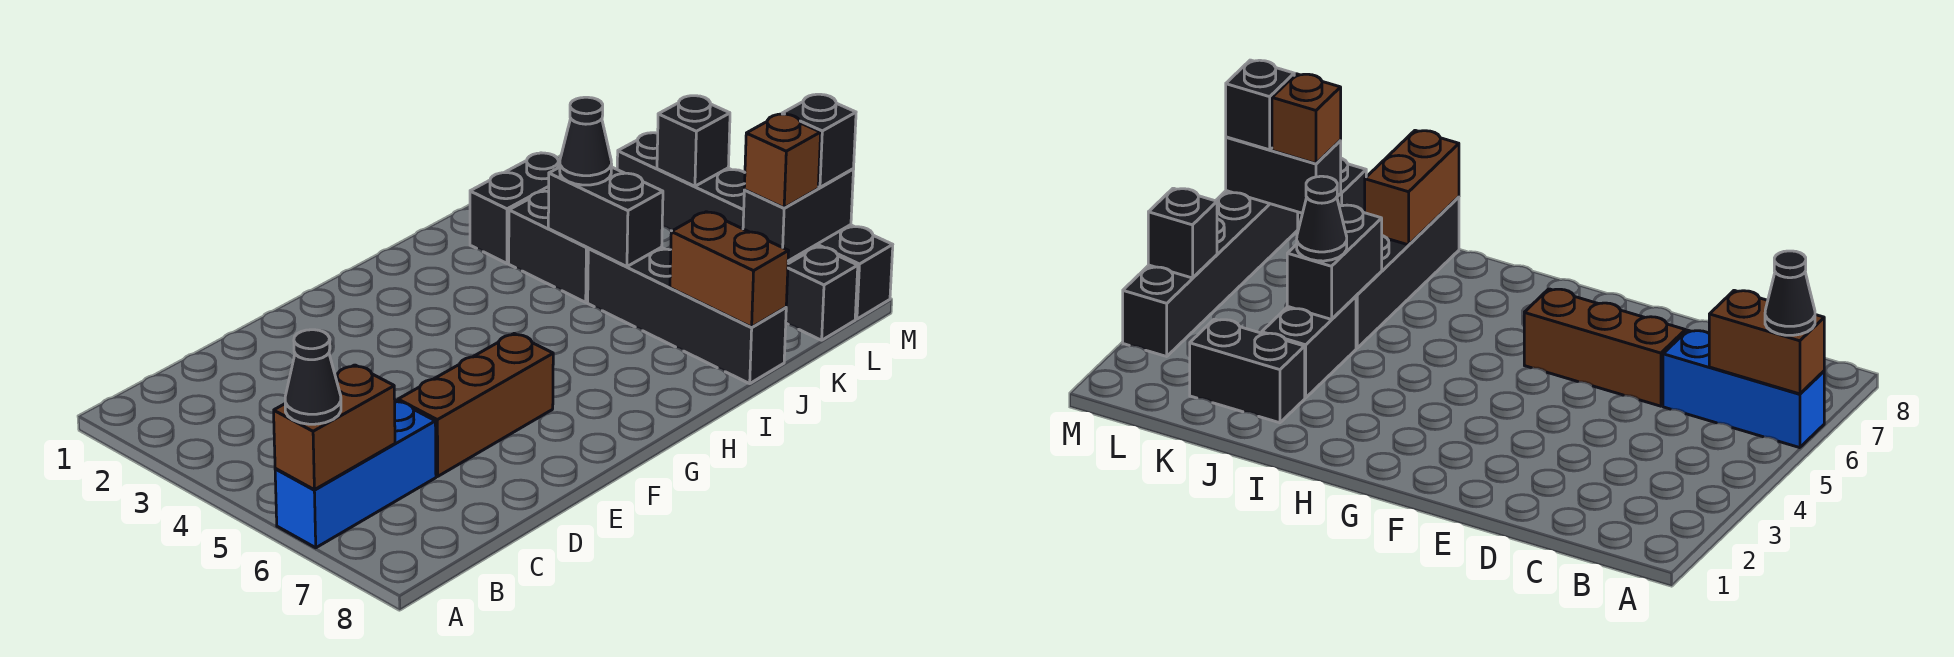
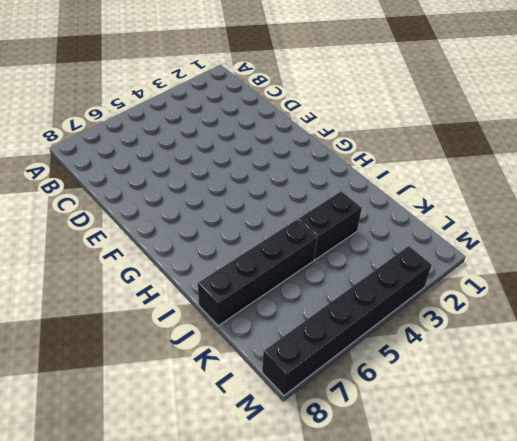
none -> blue 1x3 brick [275,400,436,548]
none -> brown 1x3 brick [398,334,553,476]
none -> black 1x2 brick [470,153,560,263]

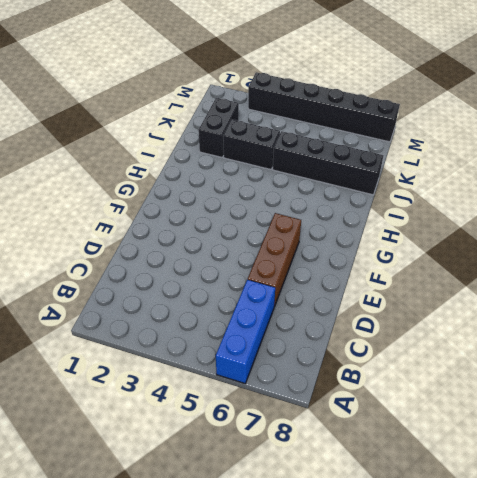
none -> black 1x1 brick [786,247,858,340]
none -> brown 1x2 brick [274,365,395,490]
none -> black 1x2 brick [548,167,663,267]

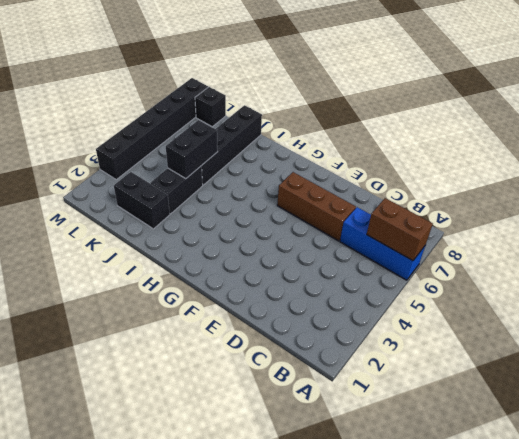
none -> brown 1x2 brick [670,212,788,327]
none -> black 1x2 brick [743,169,854,261]
none -> black 1x1 brick [657,96,730,186]

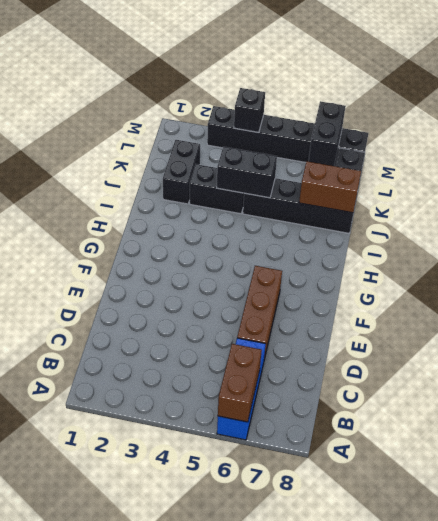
none -> black 1x1 cone [285,330,341,424]
none -> black 1x1 cone [560,97,612,185]
none -> brown 1x1 brick [744,114,821,208]

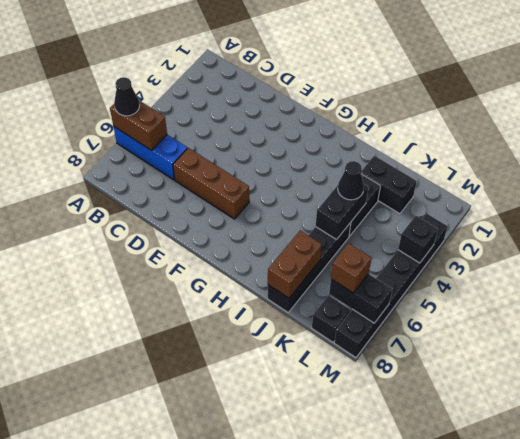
none -> black 1x1 brick [782,94,856,187]

